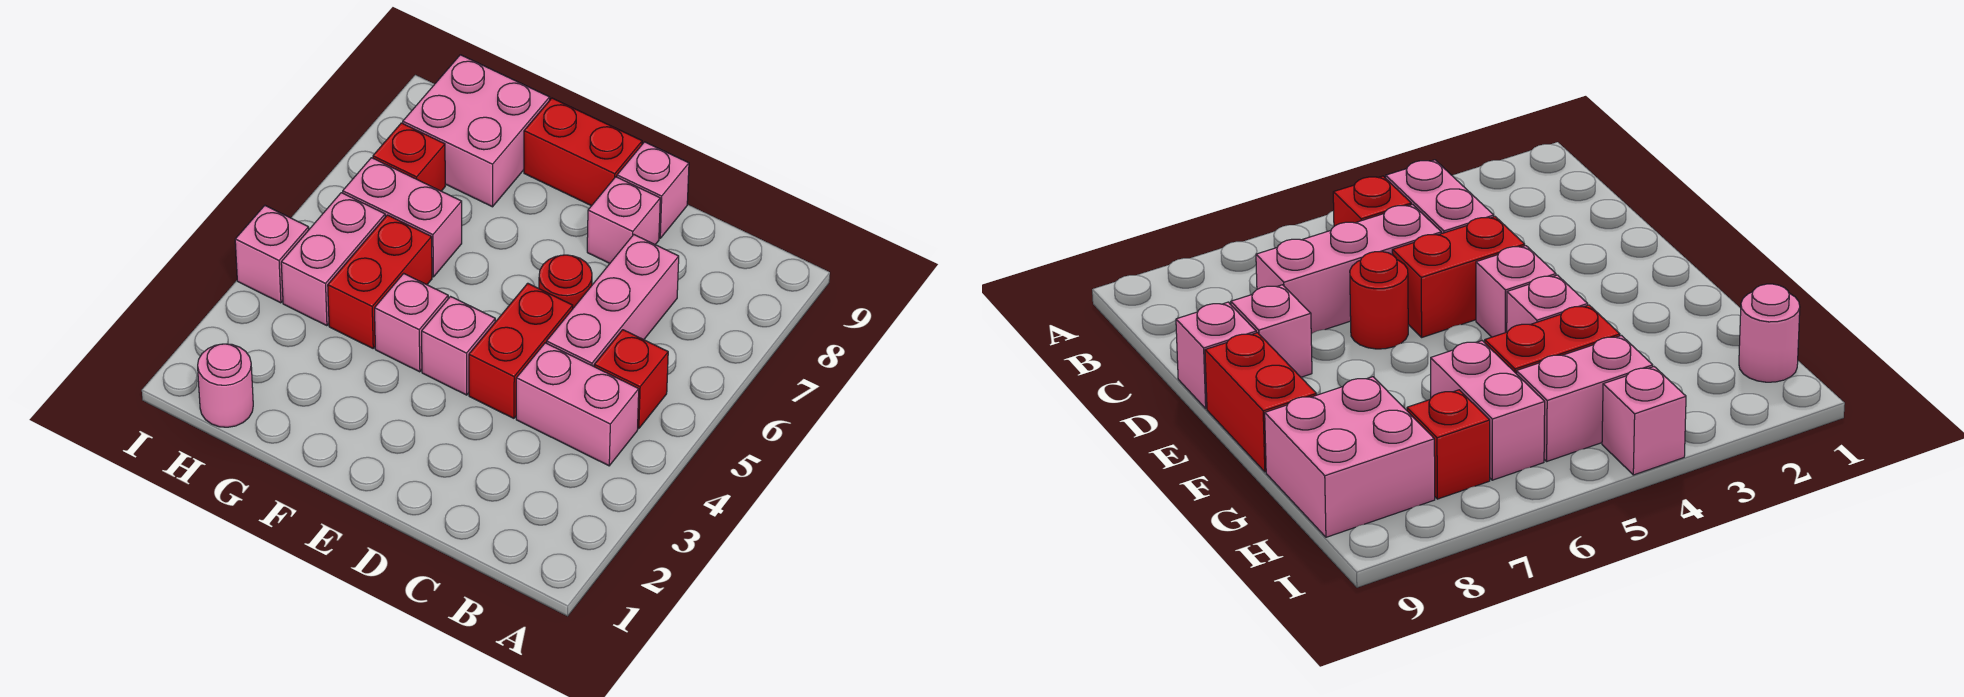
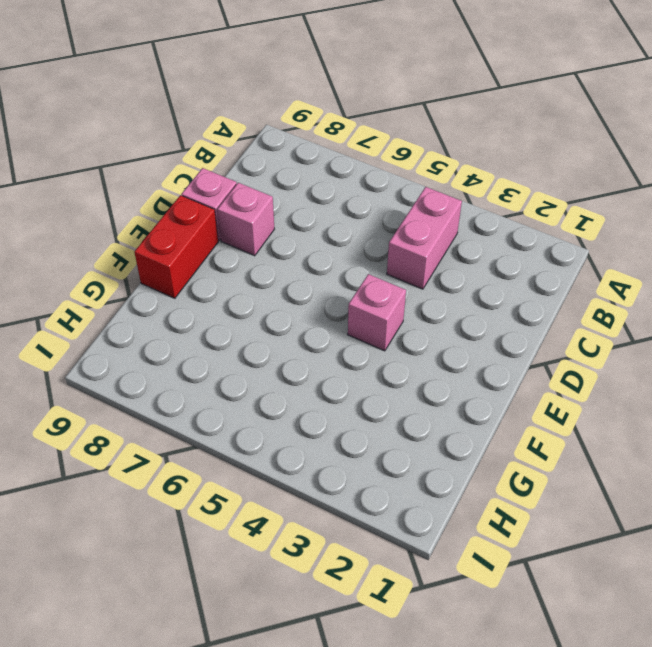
none -> red 1x1 brick [594,330,668,429]
none -> pink 1x3 brick [547,235,679,366]
none -> red 1x2 brick [469,283,573,418]

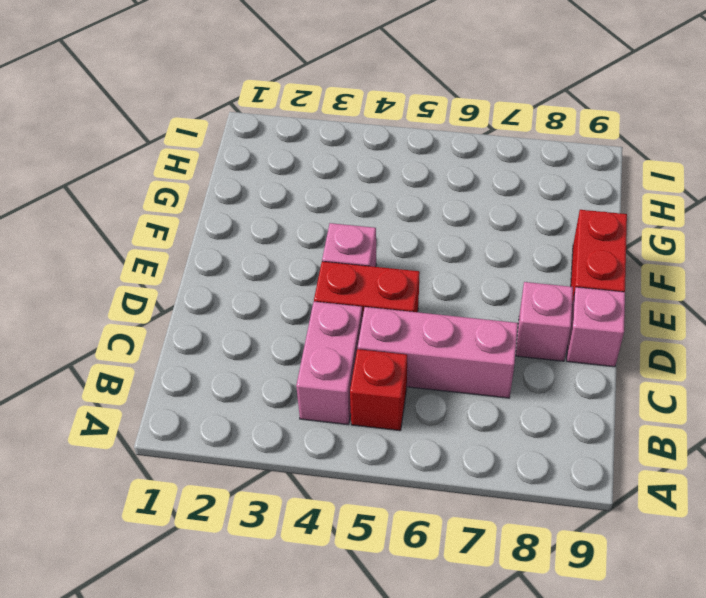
none -> red 1x1 round brick [539,255,592,308]
none -> pink 1x1 brick [375,273,448,372]
none -> red 1x2 brick [328,215,432,348]

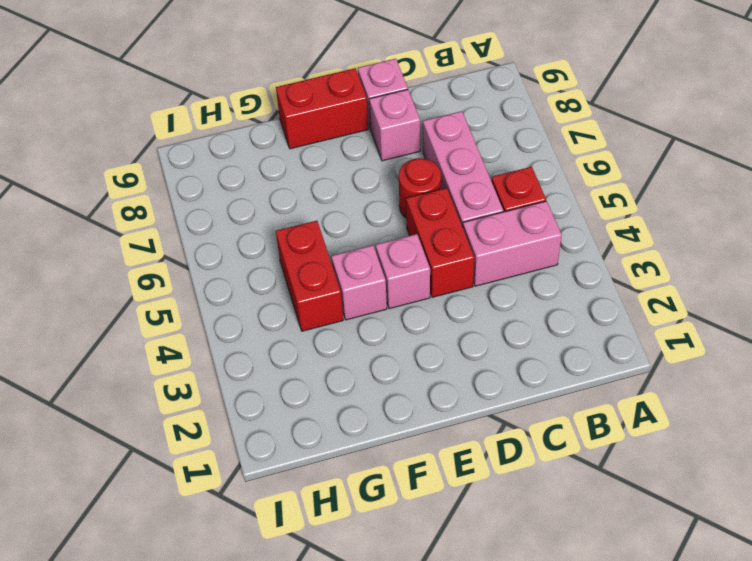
none -> pink 1x2 brick [343,158,462,277]
none -> pink 2x2 brick [403,55,550,207]
none -> pink 1x1 round brick [198,344,253,427]

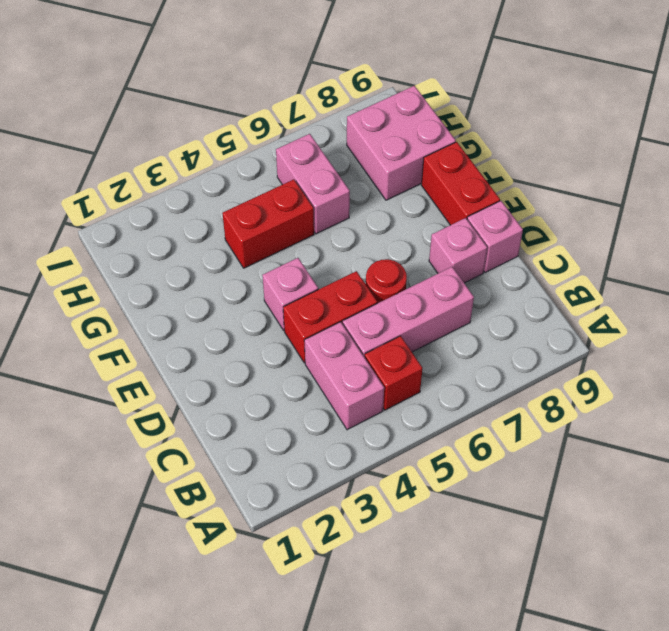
none -> pink 1x1 brick [375,273,448,372]
none -> pink 1x1 round brick [198,344,253,427]
none -> pink 1x2 brick [281,193,385,326]

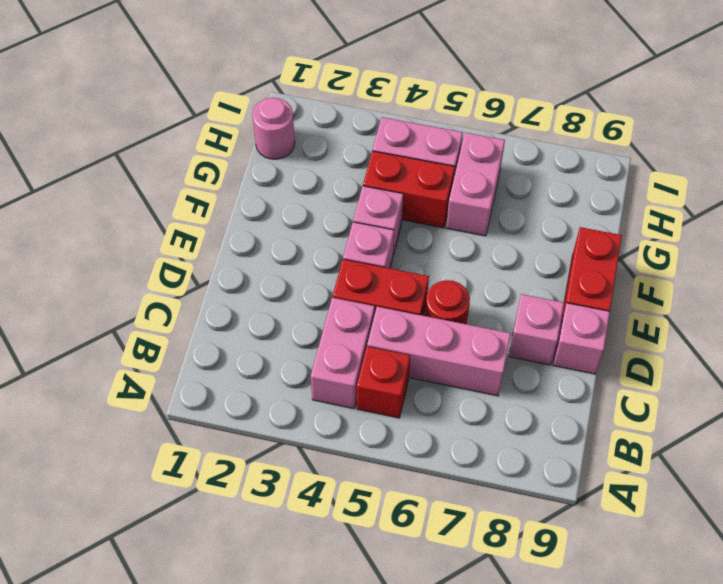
none -> pink 2x2 brick [403,55,550,207]
none -> red 1x1 brick [373,123,445,191]
none -> pink 1x1 brick [235,206,309,303]

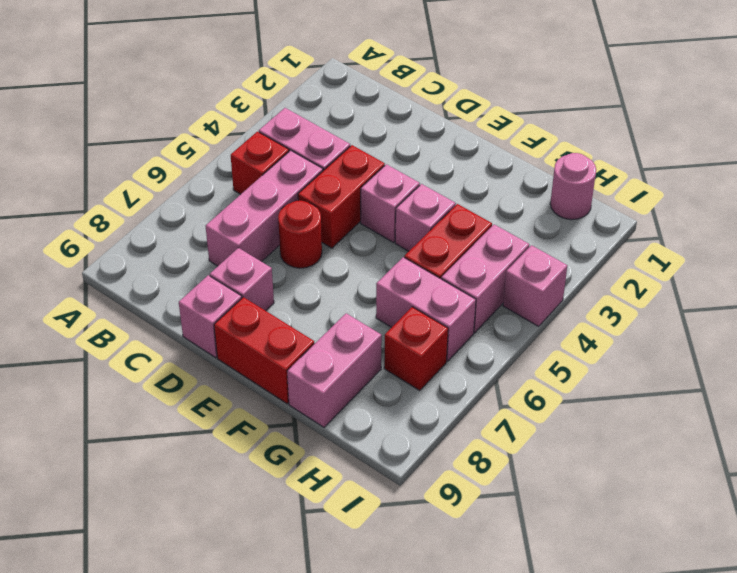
pink 1x2 brick [287,313,382,427] -> pink 2x2 brick [403,55,550,207]

